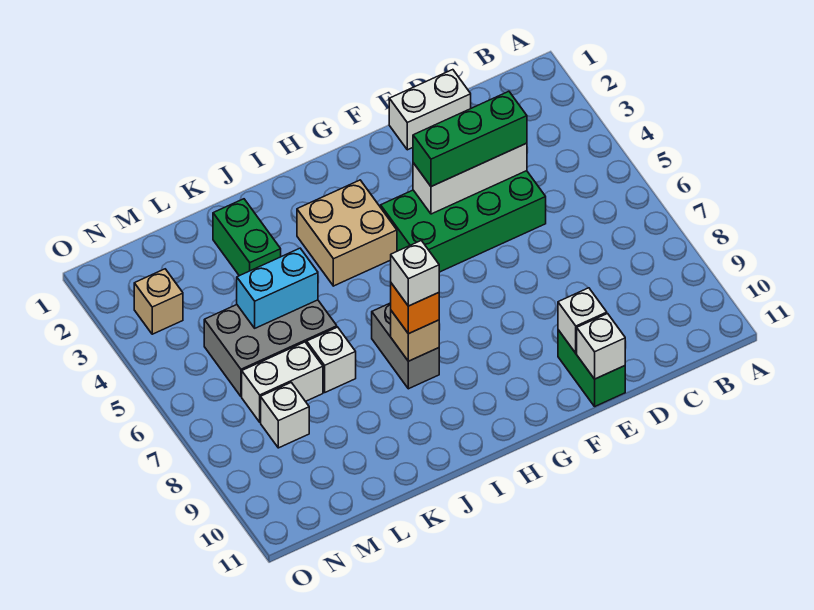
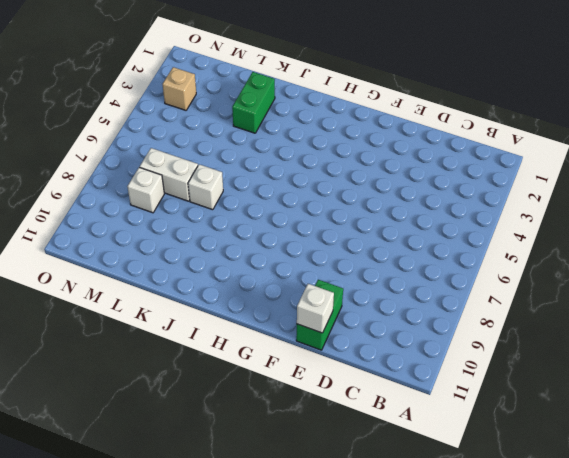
none -> white 1x2 brick [389,70,471,150]
none -> green 2x4 brick [381,171,546,272]
none -> tan 2x2 brick [297,180,397,286]

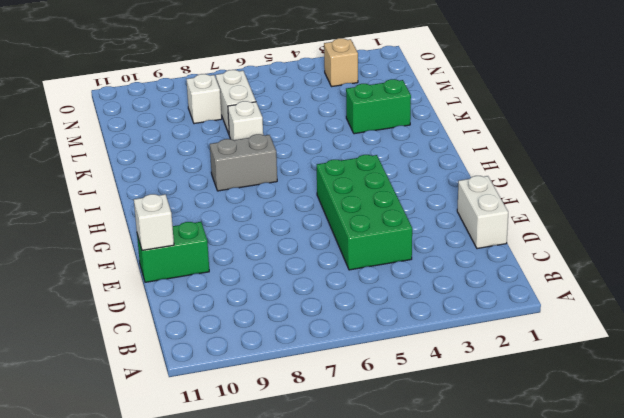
none -> tan 2x2 brick [297,180,397,286]
none -> grey 2x3 brick [204,300,337,396]
none -> white 1x3 brick [413,143,527,214]

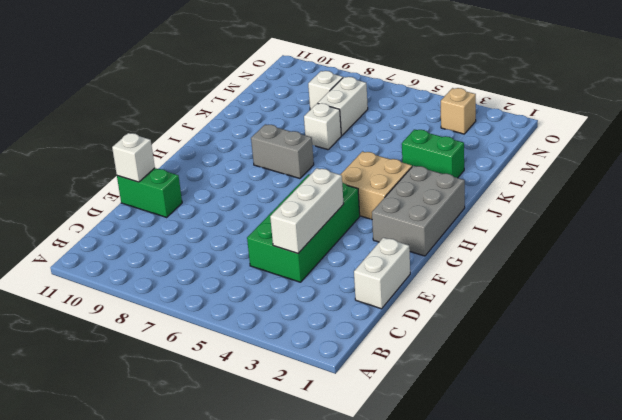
grey 2x3 brick [372,166,465,256] -> grey 2x3 brick moved to [204,300,337,396]
none -> white 1x1 brick [558,288,607,353]
none -> tan 1x1 brick [391,311,439,361]
none -> cyan 1x2 brick [237,248,318,328]

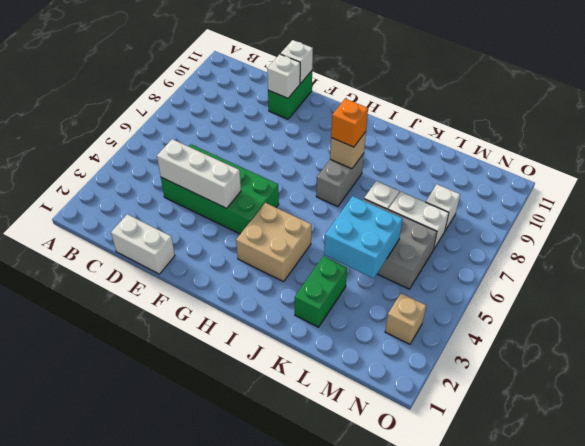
cyan 2x2 brick [324,196,403,278] -> cyan 1x2 brick [237,248,318,328]
none -> green 1x3 brick [413,91,527,187]
none -> white 1x1 brick [391,240,439,306]

